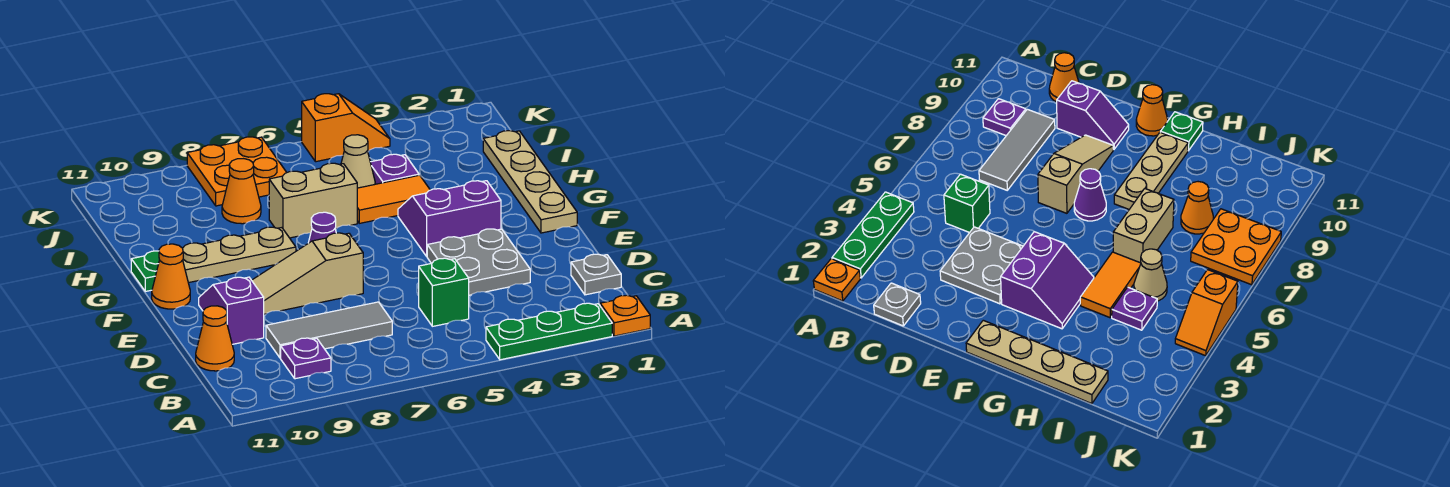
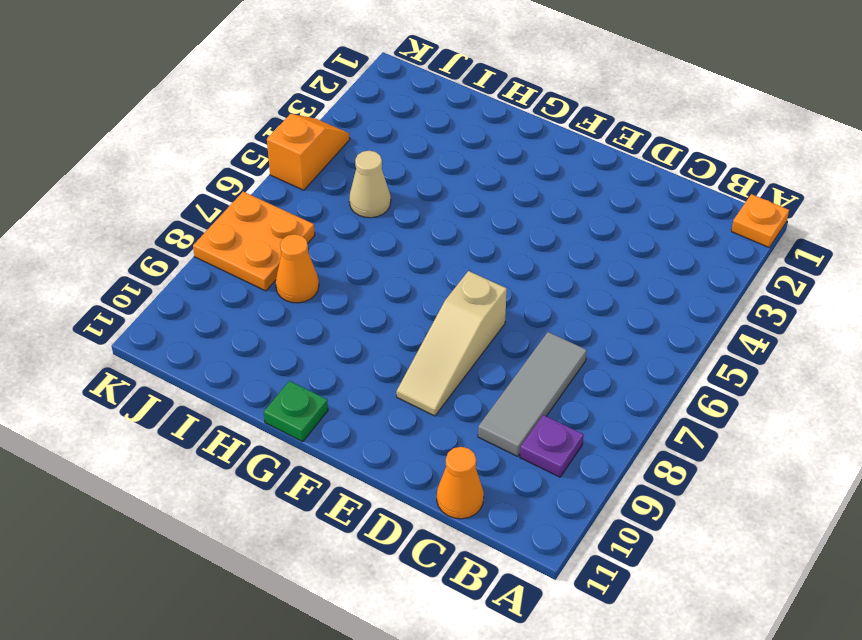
none -> green 1x3 plate [486,303,612,360]
none -> grey 1x1 plate [571,254,621,295]
none -> green 1x1 brick [419,258,469,326]

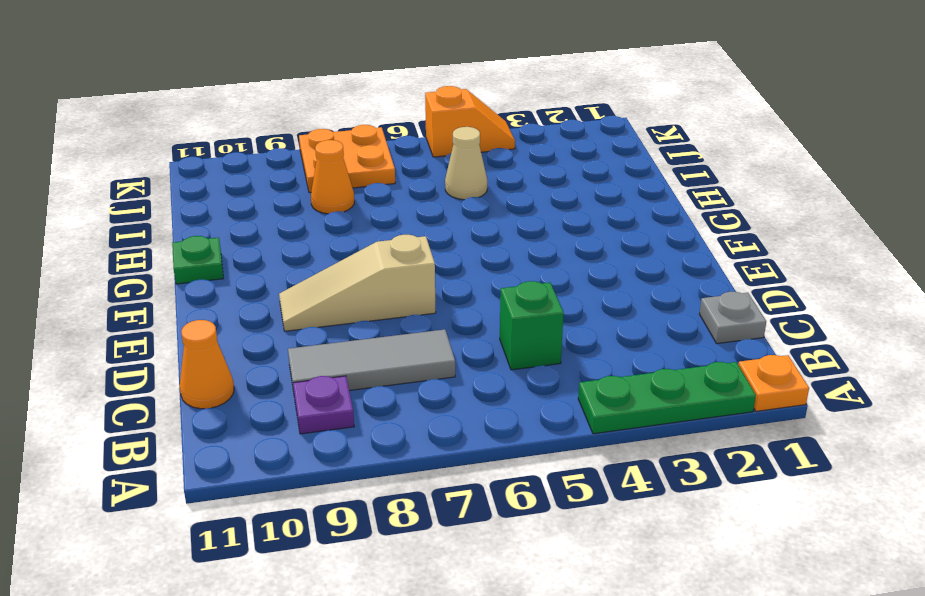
none -> grey 2x2 plate [427,229,530,295]
none -> purple 1x2 slope [199,277,264,344]
none -> tan 1x4 plate [483,131,577,233]

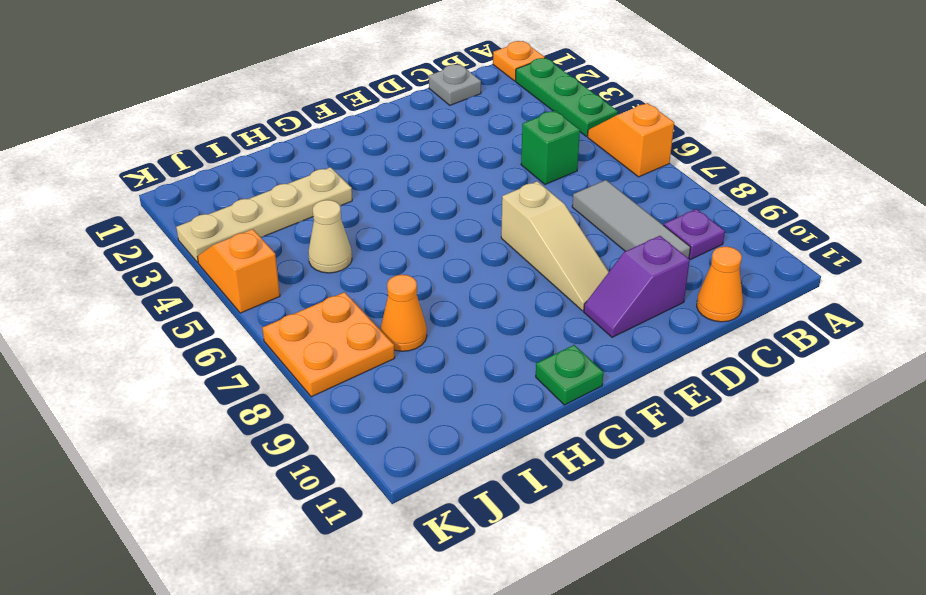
orange 1x2 slope [588,103,674,177] -> none
tan 1x4 plate [176,167,352,262] -> tan 1x4 plate moved to [483,131,577,233]
none -> grey 2x2 plate [427,229,530,295]
none -> purple 2x2 slope [398,181,501,256]
none -> purple 1x1 cone [308,212,336,243]

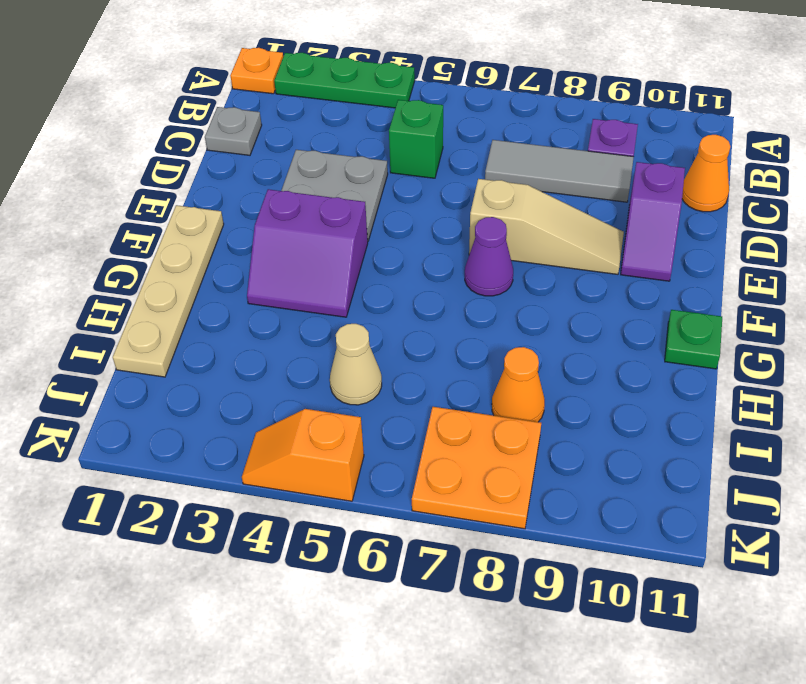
none -> orange 1x1 cone [152,244,190,309]
none -> tan 1x3 plate [183,227,296,283]
none -> orange 1x2 tile [357,175,430,223]

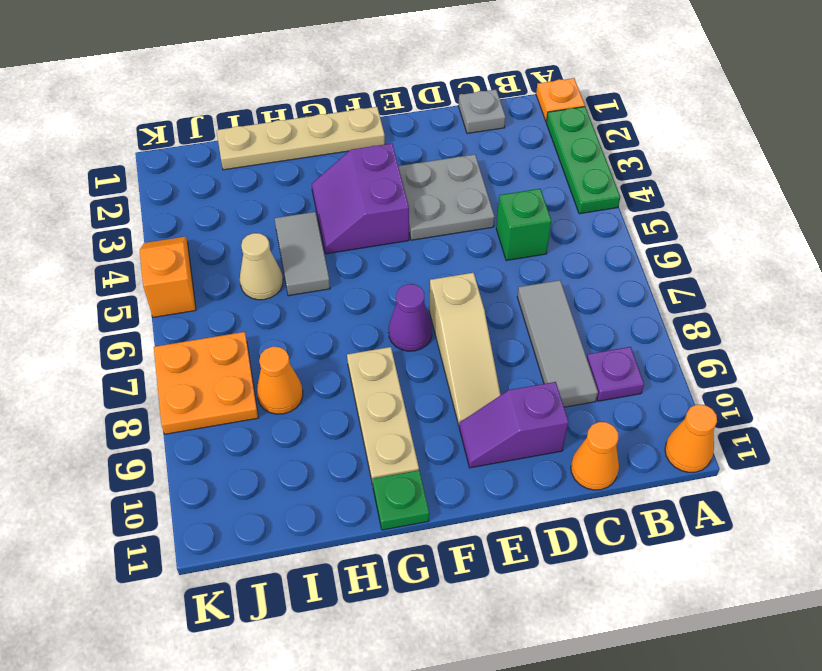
orange 1x1 cone [665,405,717,472] -> orange 1x1 cone moved to [152,244,190,309]
grey 1x2 tile [275,212,330,296] -> orange 1x2 tile [357,175,430,223]
none -> tan 1x2 brick [269,163,357,238]
none -> purple 1x1 plate [370,154,419,184]

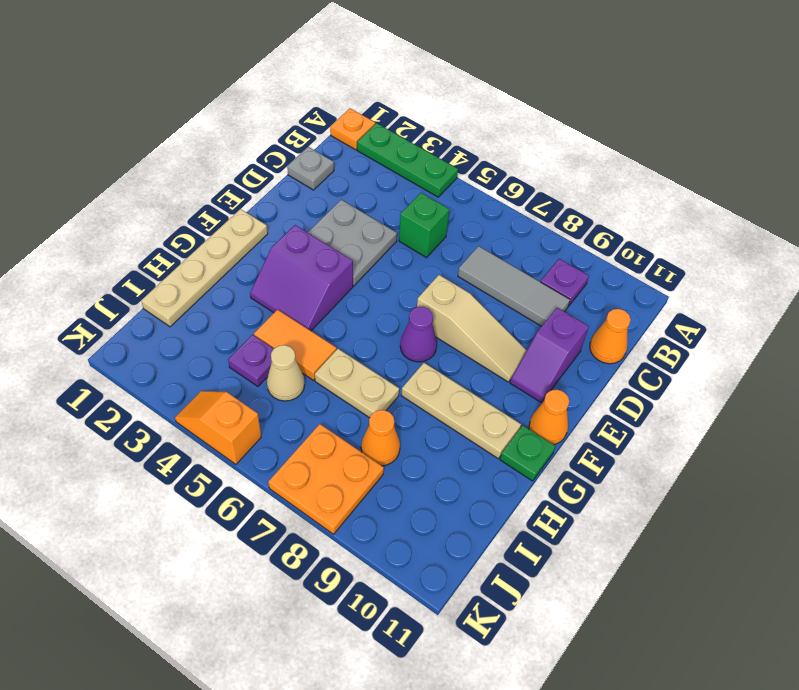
tan 1x2 plate [315,349,399,418] -> tan 1x2 brick [269,163,357,238]

